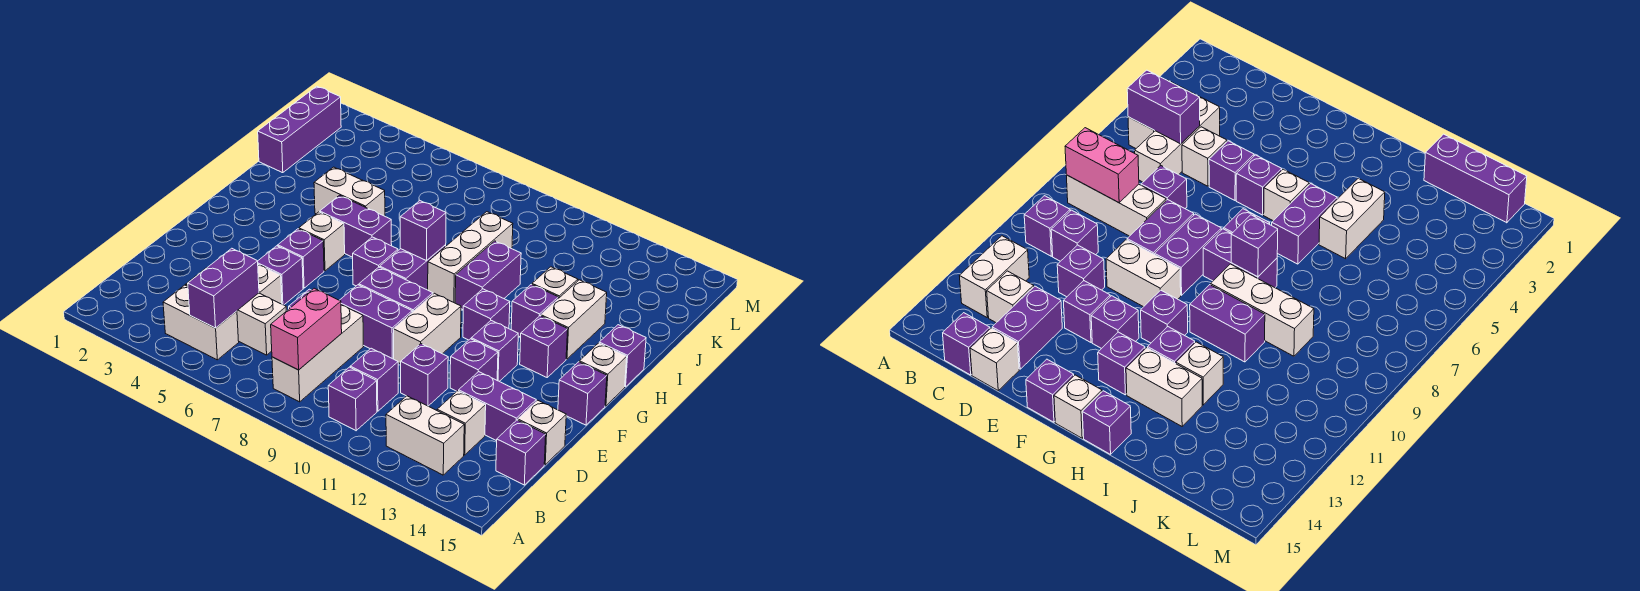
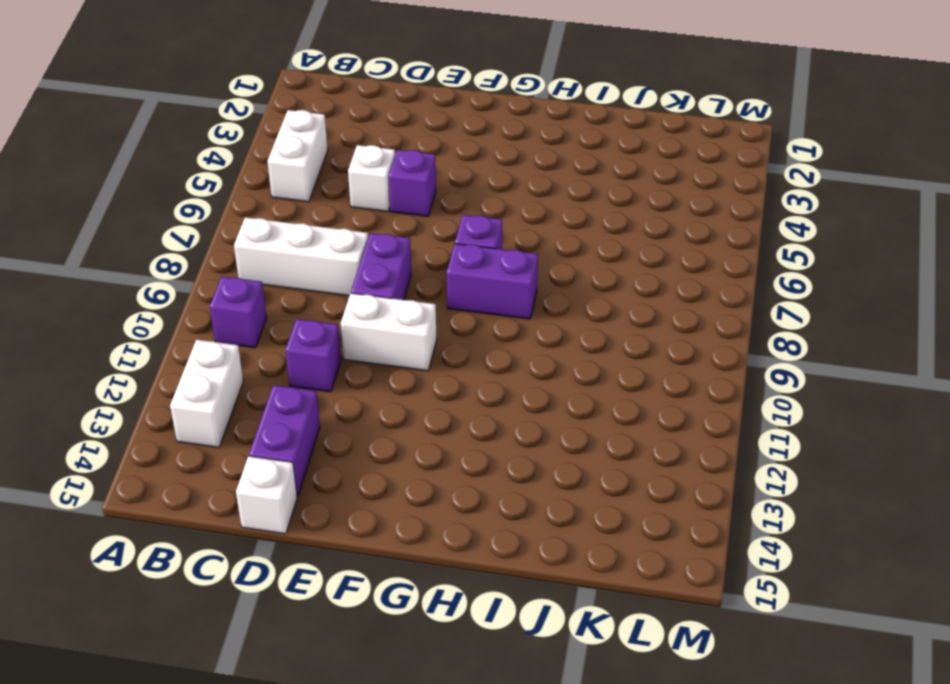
none -> white 1x3 brick [186,268,286,355]
none -> purple 1x1 brick [350,348,398,411]
none -> white 1x1 brick [437,391,486,455]
none -> purple 1x1 brick [496,420,546,485]

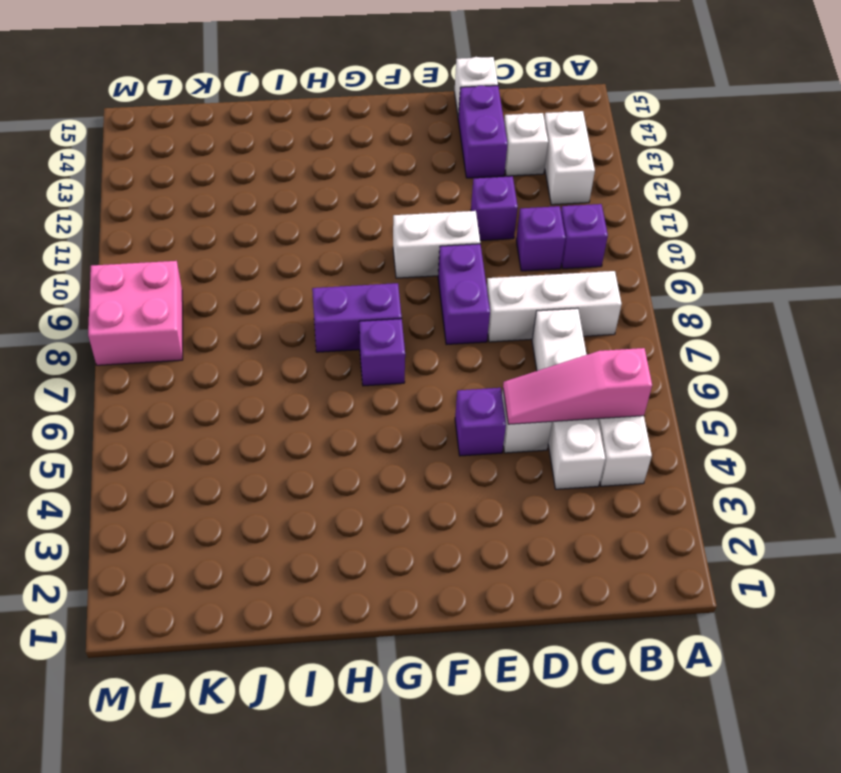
pink 1x3 slope [503,348,652,424] -> purple 1x2 brick [188,248,259,328]
white 1x4 brick [532,308,605,489] -> white 1x3 brick [186,268,286,355]
pink 2x2 brick [88,261,183,365] -> none
none -> purple 1x1 brick [496,420,546,485]
none -> purple 1x1 brick [1141,166,1187,208]
none -> purple 1x1 brick [450,339,498,391]
none -> purple 1x1 brick [278,229,324,288]

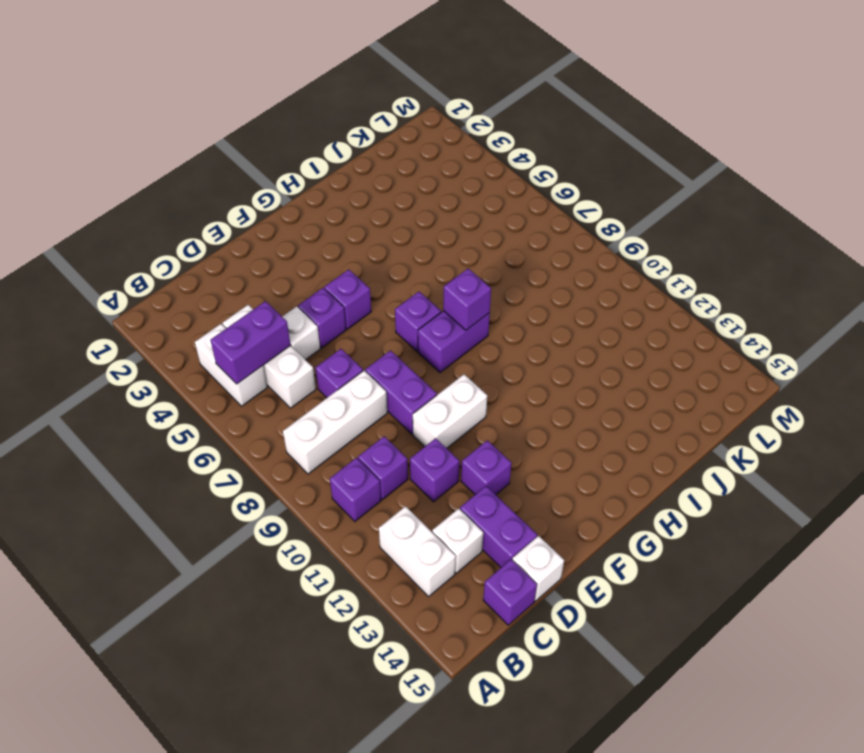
none -> purple 1x2 brick [359,267,433,312]
none -> purple 1x1 brick [471,321,518,381]
none -> purple 1x1 brick [558,362,607,425]
none -> white 1x1 brick [299,212,345,271]

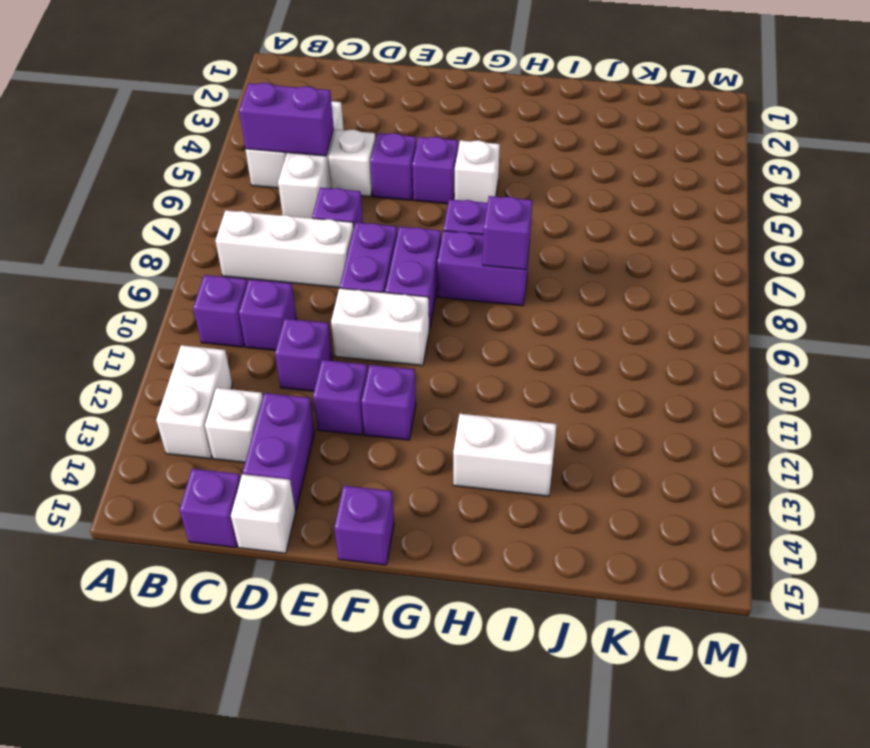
none -> purple 1x1 brick [463,289,510,340]
none -> purple 1x1 brick [520,316,568,377]
none -> white 1x1 brick [579,343,627,406]
none -> purple 1x2 brick [320,195,392,257]

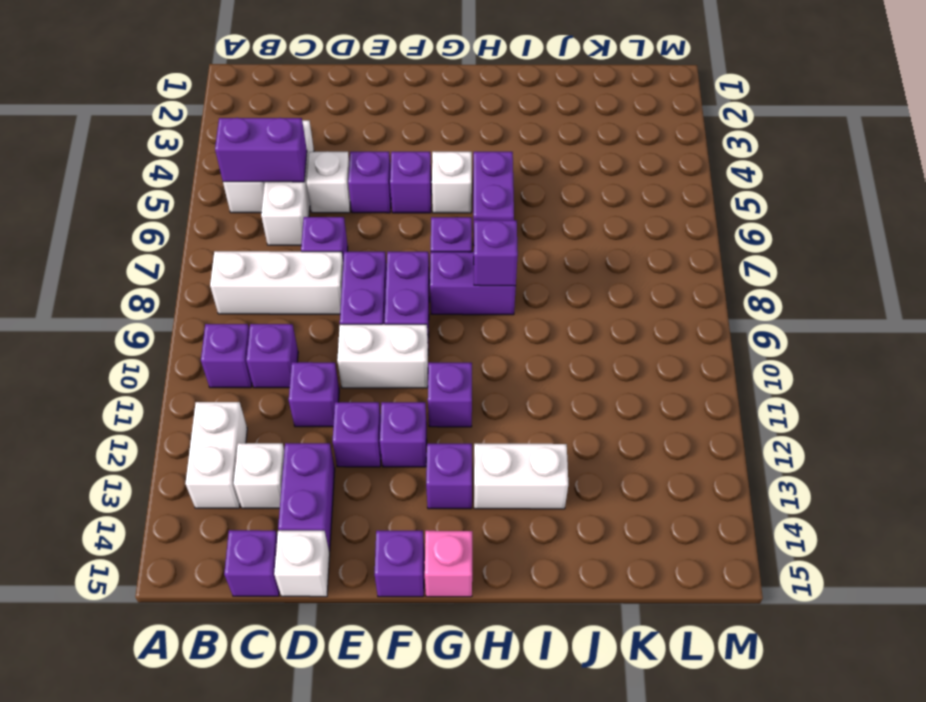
pink 1x1 brick [425,531,472,597] -> white 1x1 brick [579,343,627,406]
none -> white 1x3 brick [428,212,513,303]
none -> purple 1x2 brick [455,241,521,310]
none -> purple 1x1 brick [511,284,558,337]
none -> purple 1x1 brick [599,325,646,387]

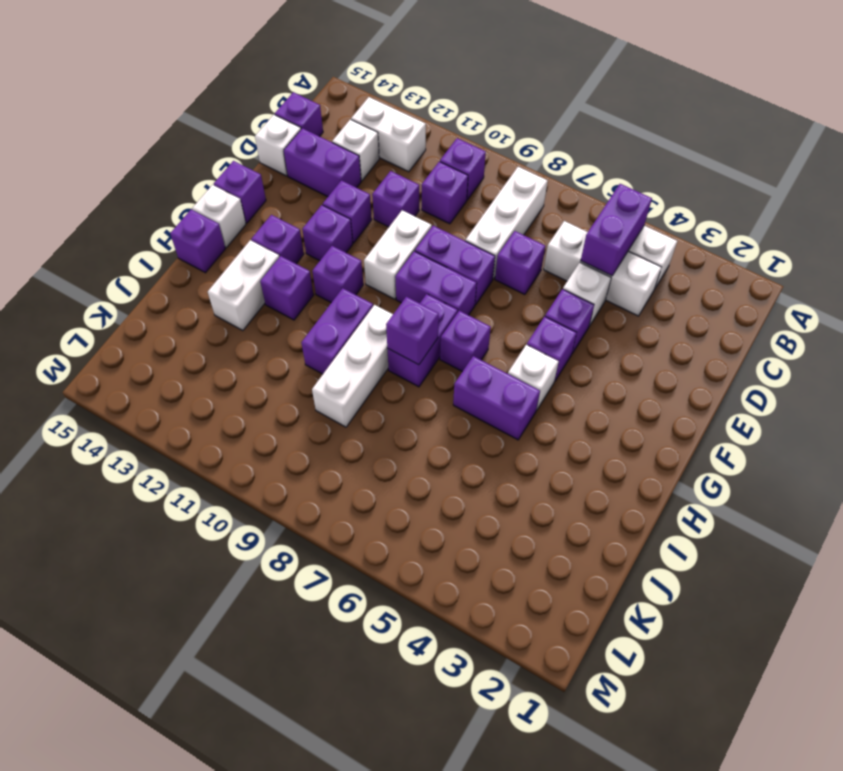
none -> white 1x2 brick [314,167,385,216]
none -> white 1x1 brick [532,267,578,299]
none -> purple 1x3 brick [258,86,341,173]
none -> pink 1x2 brick [271,288,342,370]

